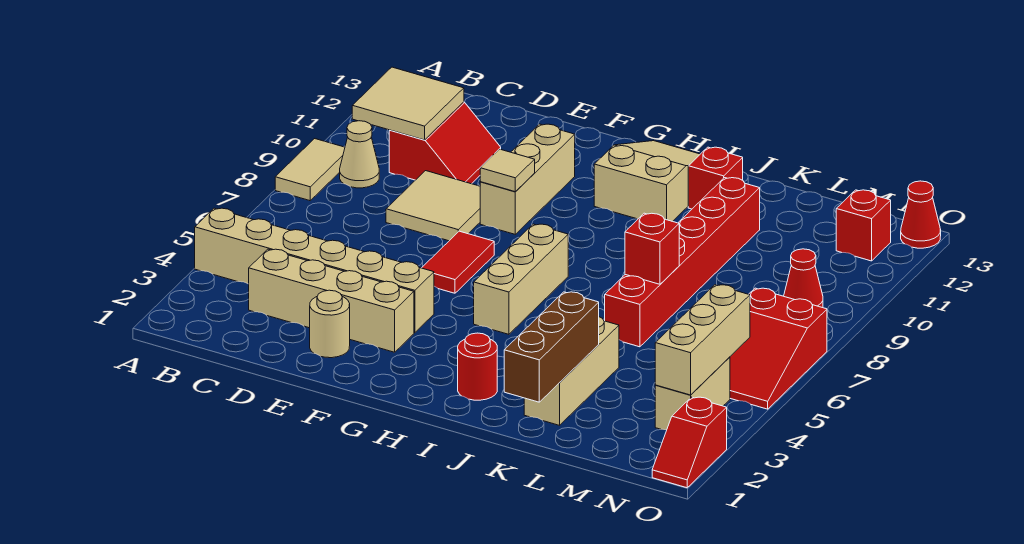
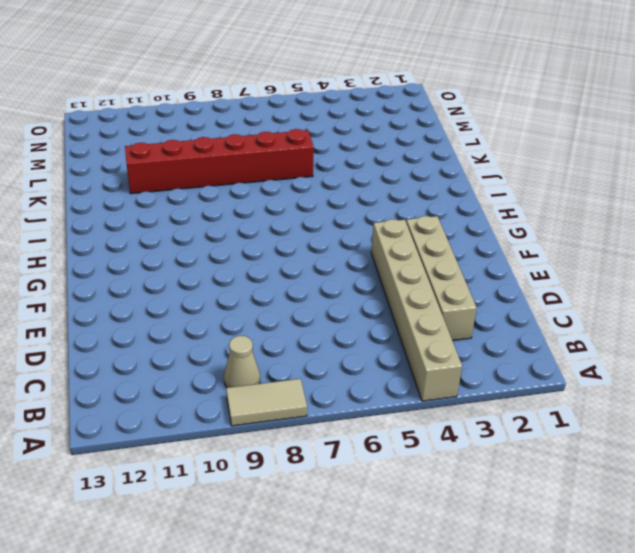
none -> red 2x2 slope [389,102,501,184]
none -> tan 2x2 tile [386,171,480,241]
none -> tan 1x1 round brick [310,290,350,358]

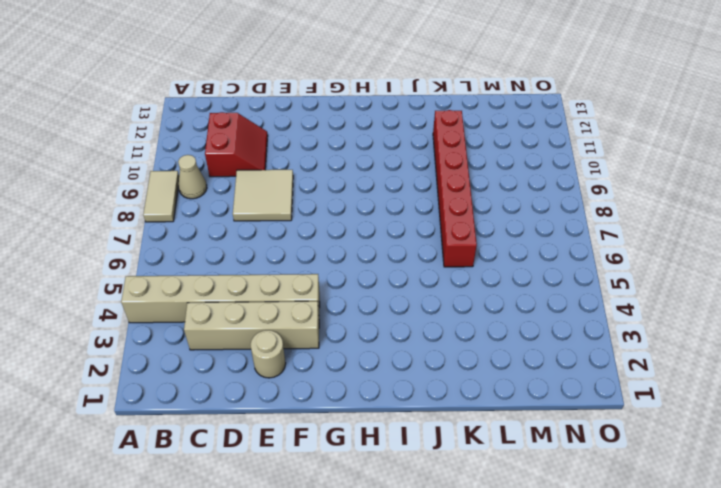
none -> red 1x2 tile [422,231,494,293]
none -> tan 1x3 brick [480,124,575,234]
none -> tan 1x3 brick [474,224,568,334]

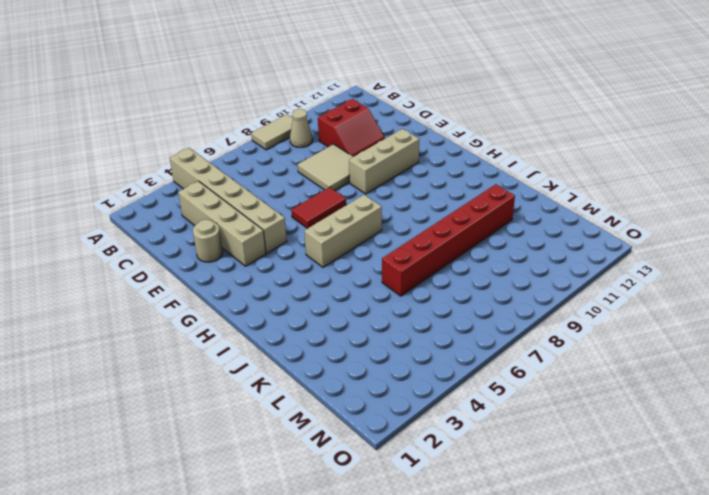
none -> tan 2x3 slope [594,141,700,221]
none -> red 1x1 round brick [458,333,497,400]
none -> red 1x1 brick [688,147,743,209]

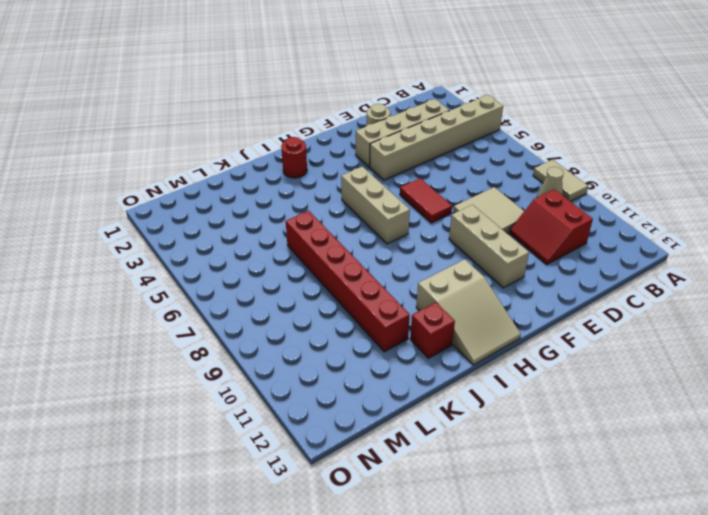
none -> tan 1x3 brick [524,317,619,425]
none -> tan 1x2 brick [655,357,730,430]
none -> red 2x3 slope [730,288,827,409]

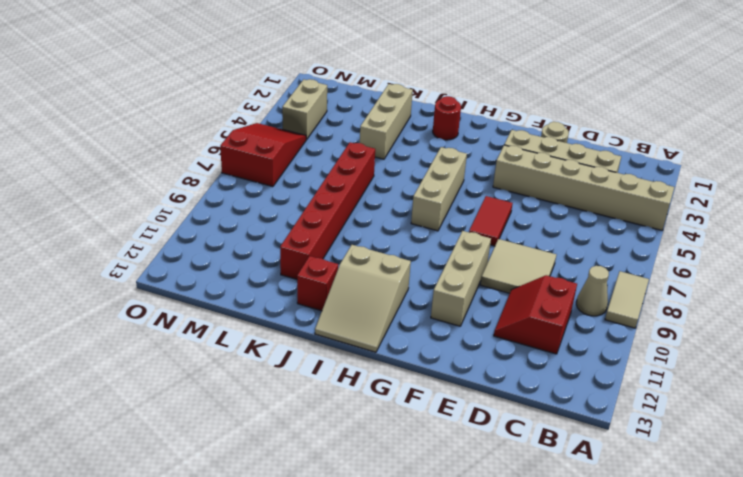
none -> red 1x1 cone [784,249,823,308]
none -> red 1x1 brick [836,190,891,261]
none -> red 1x2 slope [652,397,727,488]

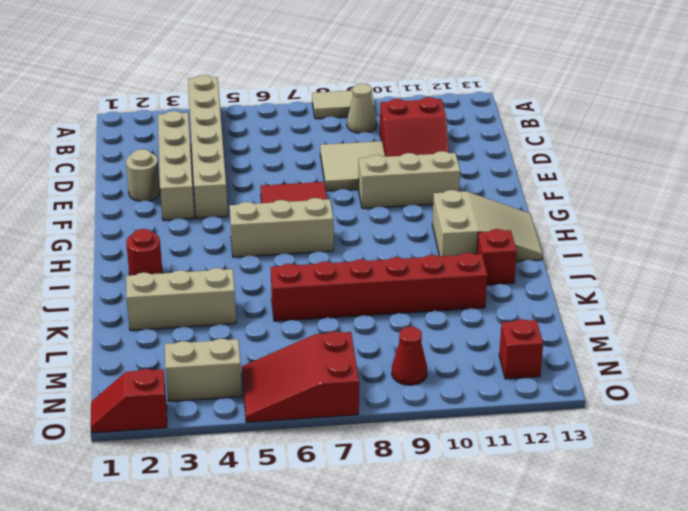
none -> red 1x1 cone [901,181,941,248]
none -> tan 2x2 tile [352,67,464,140]
none -> tan 1x1 tile [480,149,535,192]

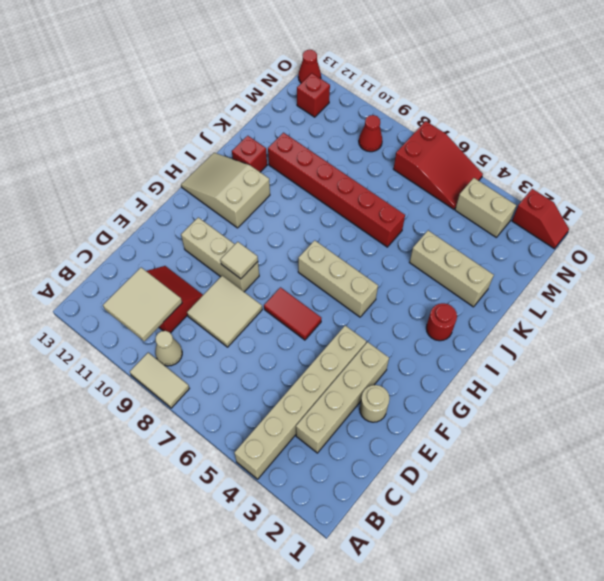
none -> brown 1x3 brick [504,292,599,402]
none -> red 1x1 brick [625,213,679,284]
none -> tan 1x3 brick [655,285,750,395]

